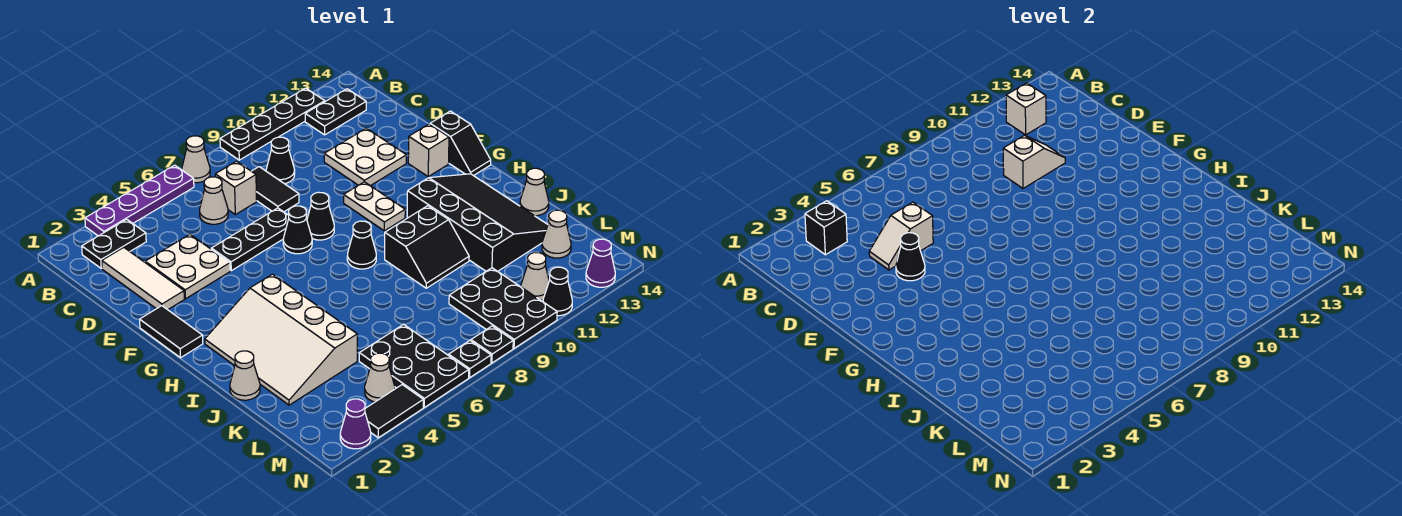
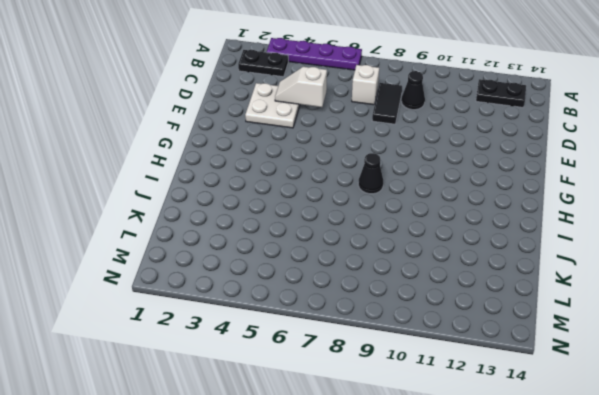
none -> white 1x1 cone [182,136,210,183]
none -> black 1x4 plate [220,88,325,160]
none -> white 1x3 tile [102,247,184,310]
none -> white 1x1 cone [200,177,228,224]

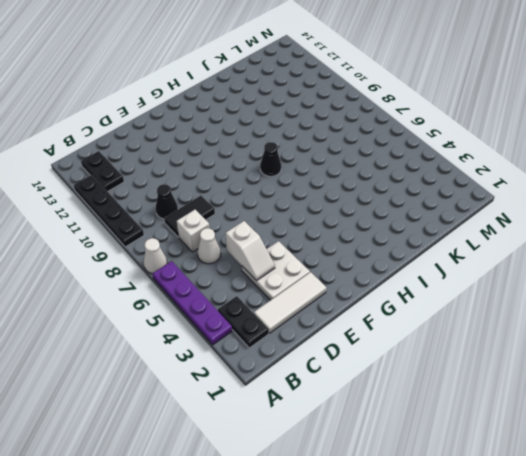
none -> white 2x2 plate [324,128,407,186]
none -> black 1x3 plate [211,208,289,271]
none -> black 1x2 tile [140,306,203,358]
none -> black 1x1 cone [283,206,312,254]

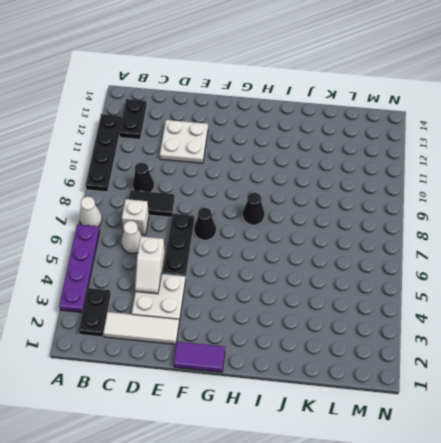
purple 1x2 tile [174,342,225,372] -> black 1x2 tile [140,306,203,358]
none -> black 1x1 cone [307,192,334,240]
none -> white 1x2 plate [344,182,405,231]
none -> white 1x1 brick [408,124,449,176]
none -> black 1x2 slope [430,111,491,176]

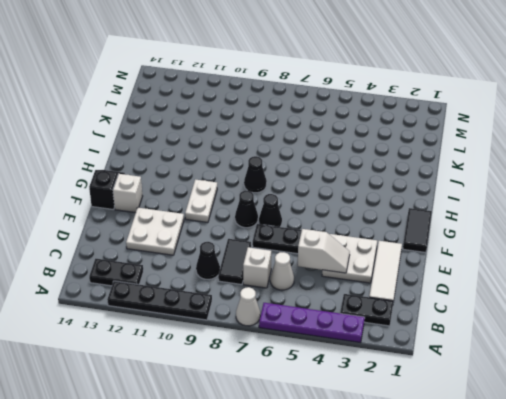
none -> white 3x4 slope [205,274,357,405]
none -> black 3x4 slope [407,174,548,271]
none -> black 2x2 slope [385,206,469,288]
none -> white 1x1 cone [230,351,260,400]

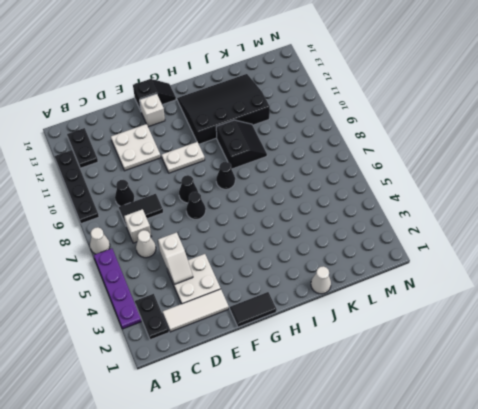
none -> black 1x3 plate [211,208,289,271]
none -> white 3x4 slope [205,274,357,405]
none -> white 1x1 cone [520,168,549,216]
none -> black 2x3 plate [359,324,469,407]

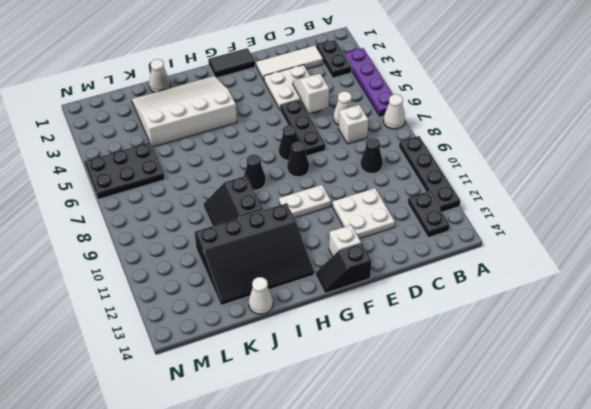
none -> black 1x2 tile [252,167,299,212]
none -> black 2x3 plate [449,268,557,348]
none -> white 1x1 cone [542,210,571,258]
none -> white 1x1 cone [365,353,395,402]

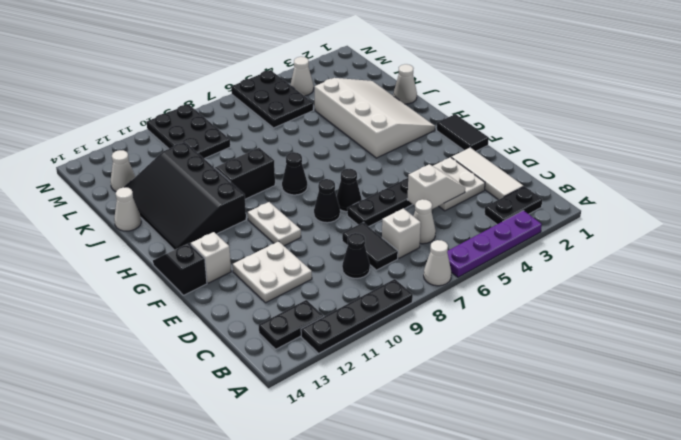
none -> white 1x1 cone [521,252,549,300]
none -> purple 1x1 cone [340,399,371,449]
none -> black 1x2 tile [365,385,423,438]
none -> black 1x1 plate [449,341,491,378]

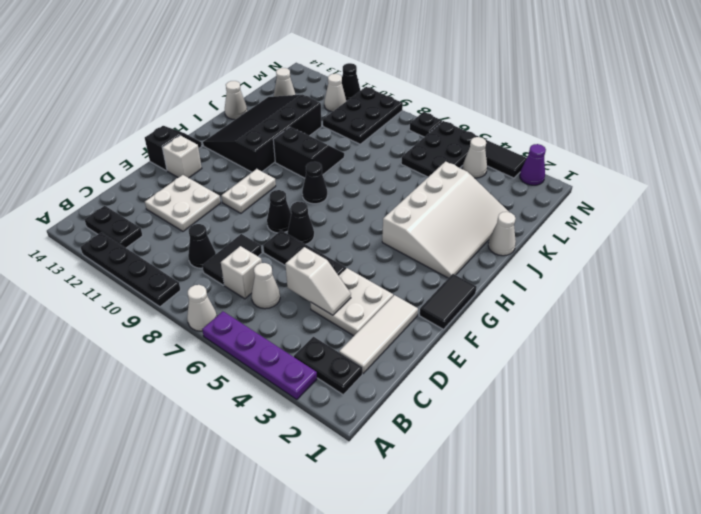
none -> black 1x1 plate [471,326,513,363]
none -> purple 1x1 cone [586,239,615,287]
none -> black 1x1 brick [805,201,847,255]
none -> white 1x1 brick [1006,83,1046,135]

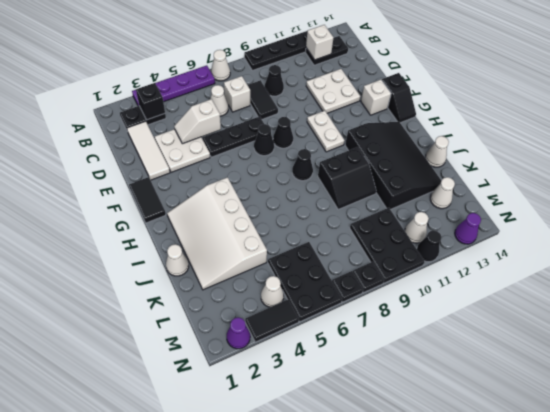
none -> white 1x2 slope [1003,135,1065,188]
none -> black 1x1 cone [896,233,925,281]

